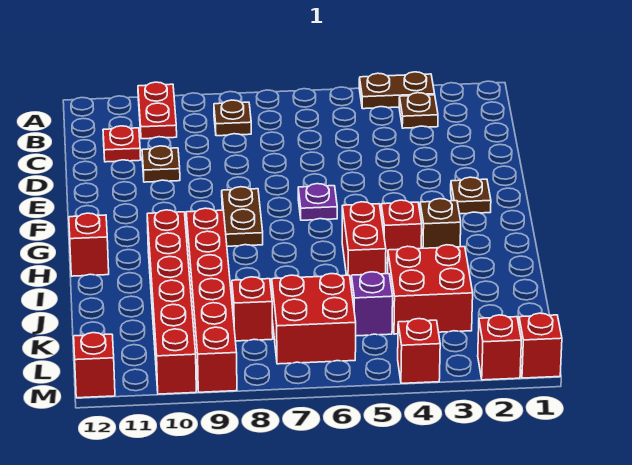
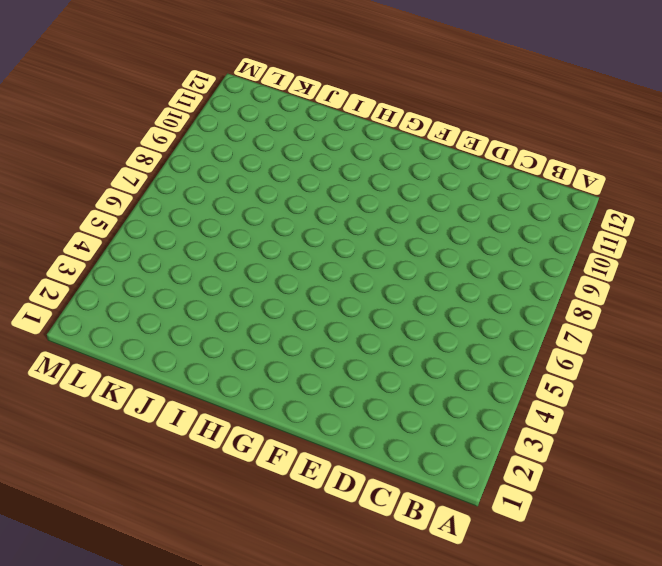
none -> brown 1x2 plate [359,72,435,109]
none -> red 1x2 plate [138,82,177,139]
none -> brown 1x1 plate [399,93,438,128]

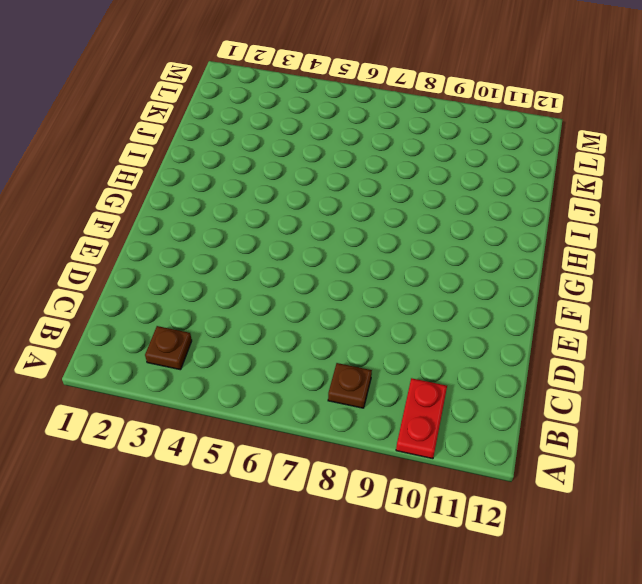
none -> brown 1x2 plate [359,72,435,109]
none -> red 1x1 plate [103,126,141,162]
none -> brown 1x1 plate [142,146,180,182]

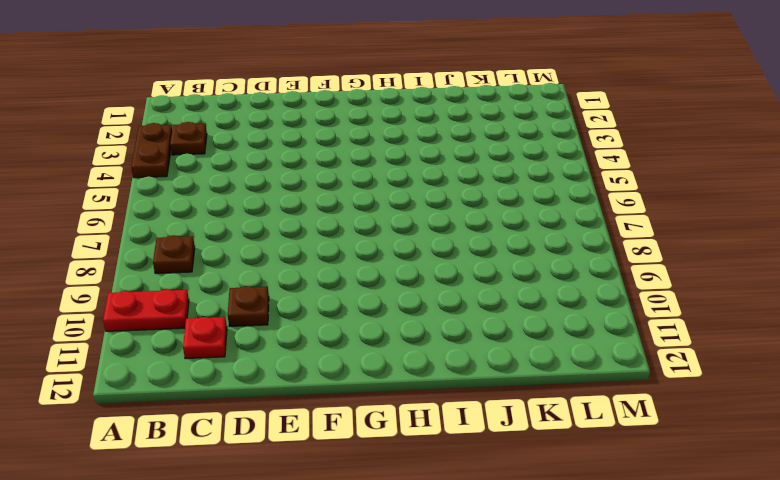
none -> brown 1x1 plate [451,177,491,214]
none -> purple 1x1 plate [298,184,337,220]
none -> brown 1x2 plate [222,187,263,246]

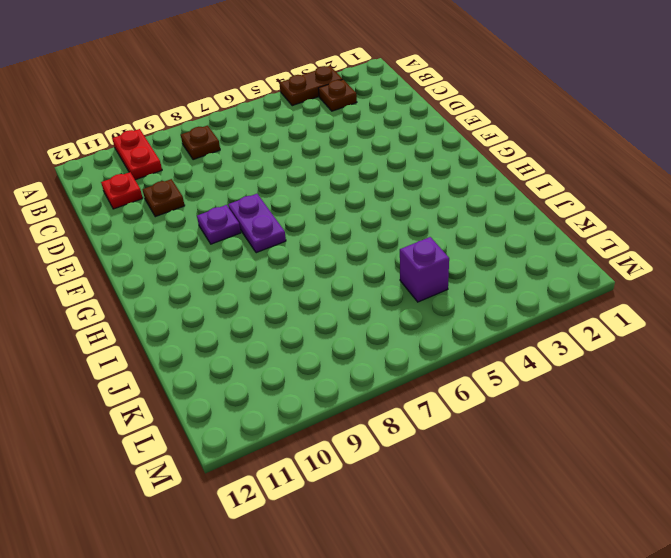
purple 1x2 plate [228,194,286,253] -> brown 1x2 plate [222,187,263,246]
purple 1x1 plate [197,205,241,244] -> purple 1x1 plate moved to [298,184,337,220]
none -> brown 1x1 plate [451,177,491,214]
none -> brown 1x1 brick [420,199,461,248]
none -> red 1x1 brick [381,200,422,263]

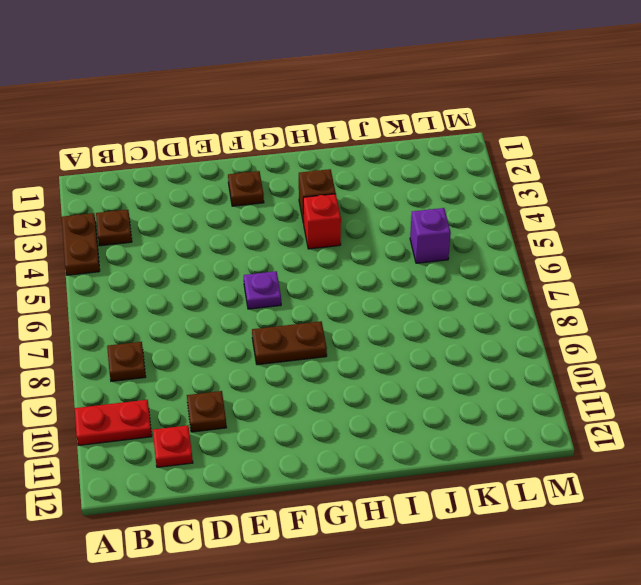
none -> red 1x2 brick [342,202,386,282]
none -> red 1x6 brick [186,208,237,392]
none -> red 1x6 brick [147,210,196,394]

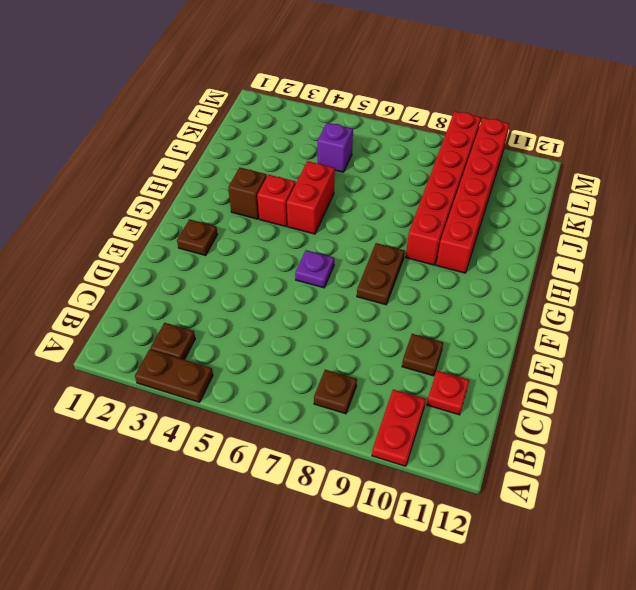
none -> red 1x1 brick [69,213,109,276]
none -> red 2x2 brick [388,245,473,334]
none -> red 2x2 brick [272,274,356,364]

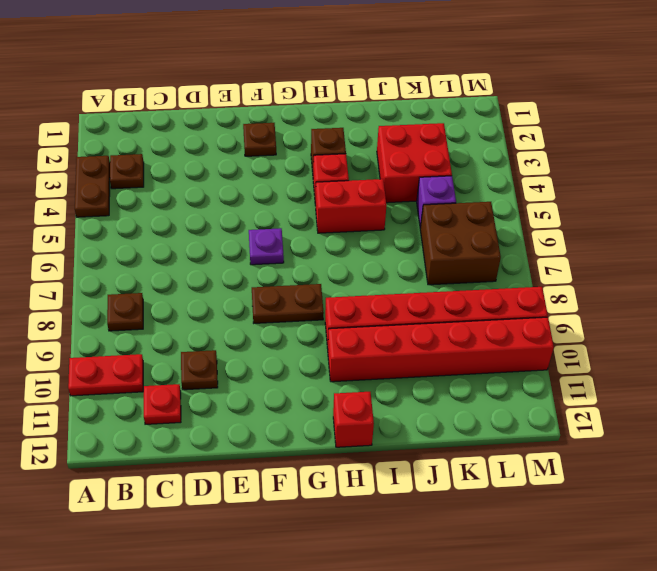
brown 2x2 brick [420,202,501,285] -> red 2x2 brick [272,274,356,364]
none -> red 1x1 brick [232,277,273,341]
none -> red 1x1 brick [519,313,562,378]
none -> red 1x1 brick [478,315,521,380]

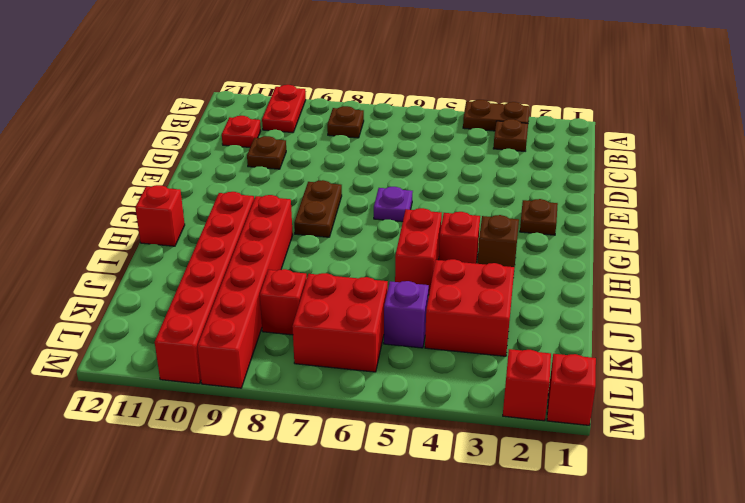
none -> red 1x1 brick [398,319,440,383]
none -> red 1x1 brick [74,333,115,398]

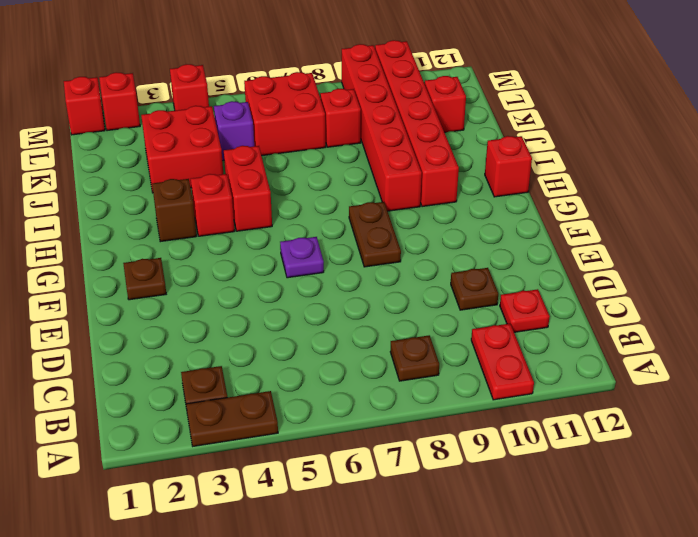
red 1x1 brick [425,76,466,133] -> red 1x1 brick moved to [74,333,115,398]

